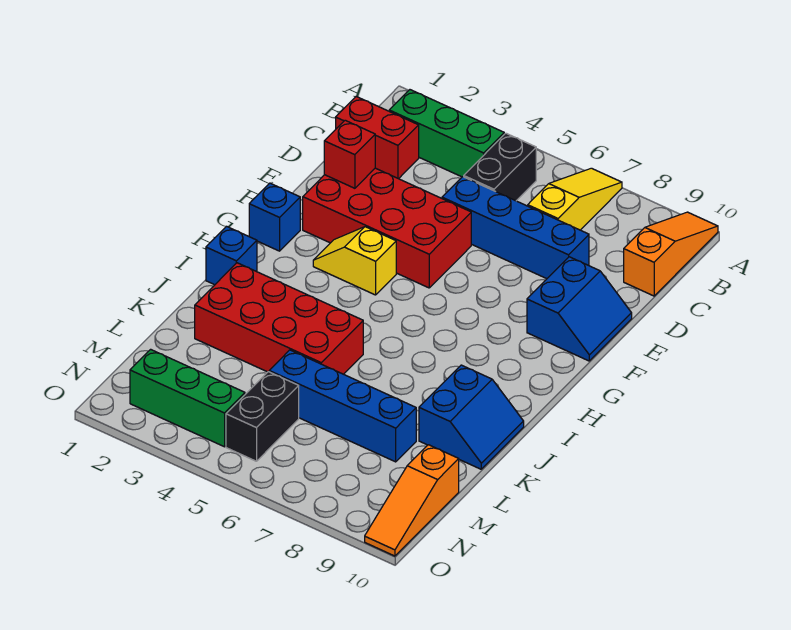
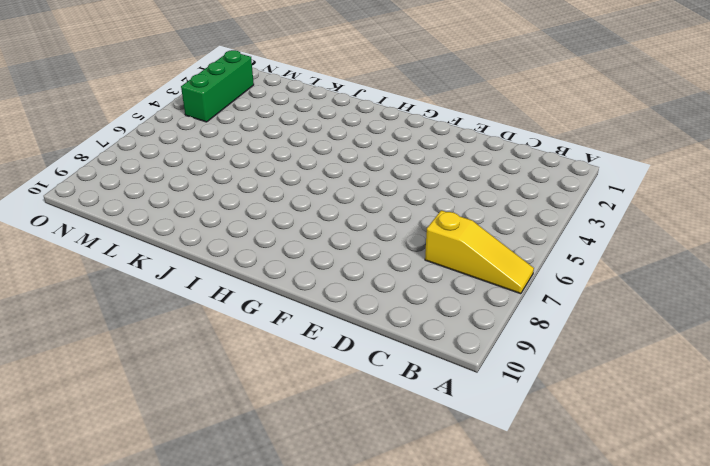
none -> orange 1x3 slope [624,212,718,296]
none -> green 1x3 brick [389,90,504,177]
none -> black 1x2 brick [464,133,536,201]

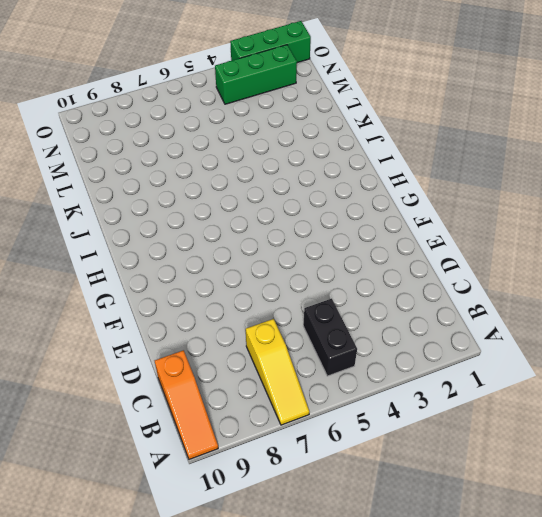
green 1x3 brick [230,21,311,63] -> green 1x3 brick moved to [389,90,504,177]
none -> red 1x2 brick [336,97,419,179]
none -> blue 1x4 brick [442,177,589,279]
none -> red 2x4 brick [303,168,471,288]

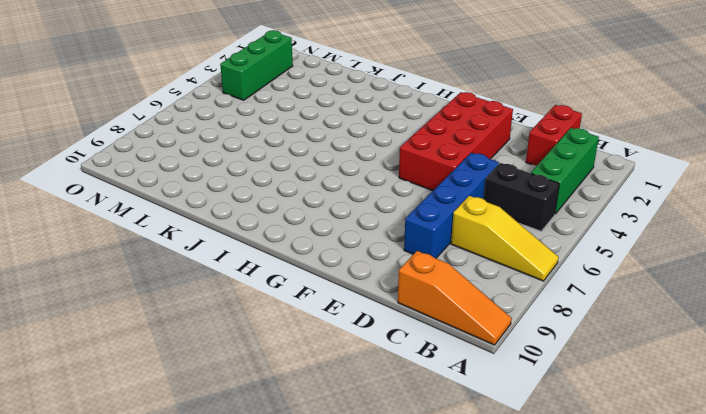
none -> blue 2x2 slope [527,257,632,361]
none -> blue 1x1 brick [249,183,300,251]
none -> yellow 1x2 slope [313,227,396,295]

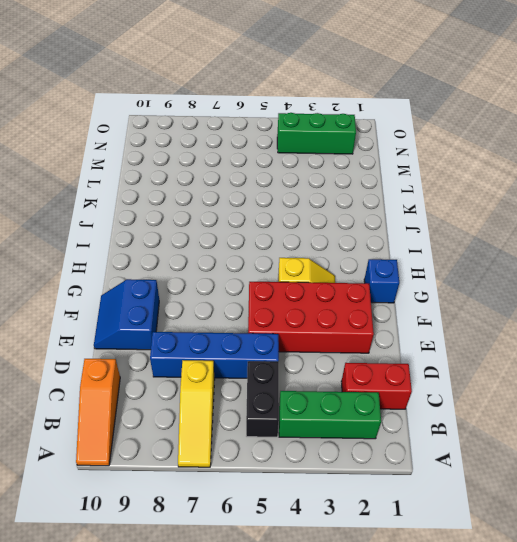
none -> blue 1x1 brick [206,227,257,285]
none -> red 2x4 brick [195,263,363,374]
none -> blue 2x2 slope [419,365,524,469]

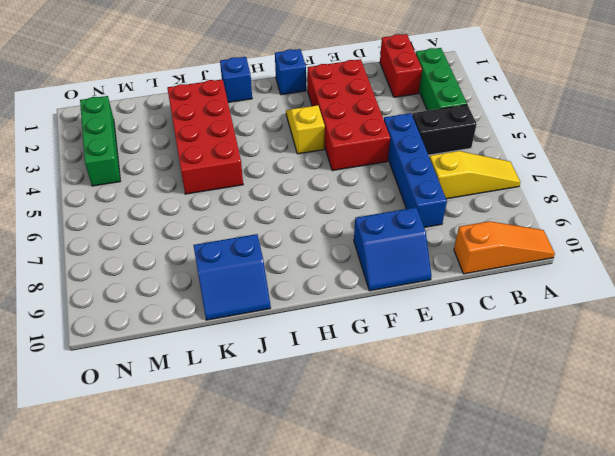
none -> blue 1x4 brick [269,350,416,462]
none -> black 1x2 brick [226,372,299,461]
none -> orange 1x3 slope [365,445,459,556]

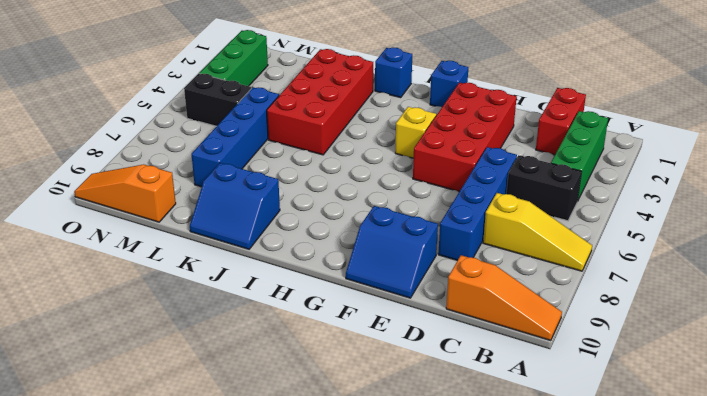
none -> red 1x1 brick [324,120,375,188]

